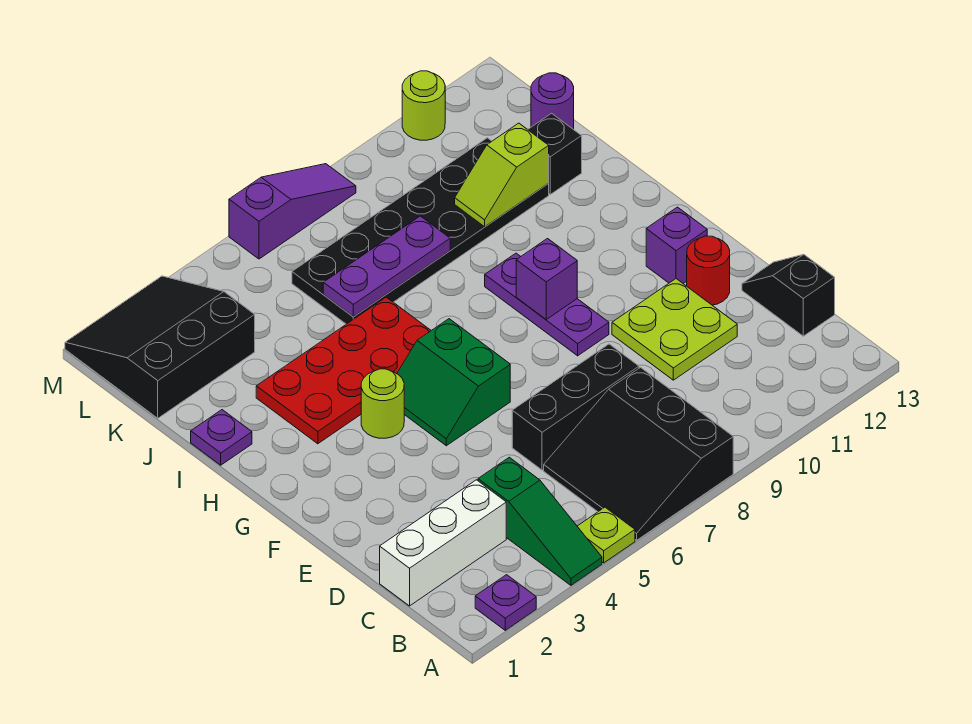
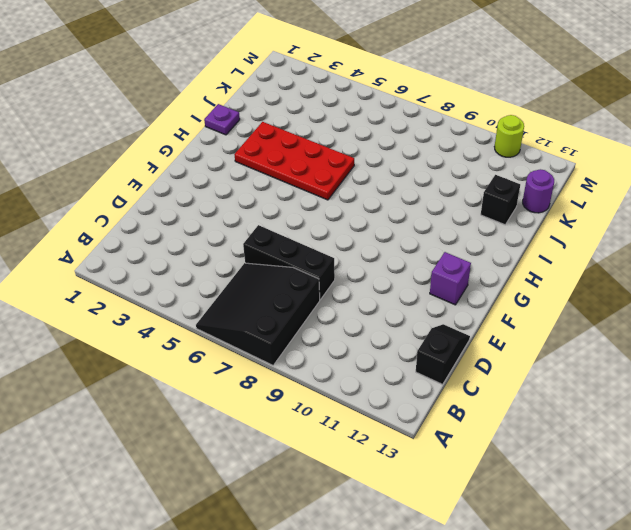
none -> purple 1x1 plate [475,575,536,630]
none -> green 1x3 slope [478,457,602,585]
none -> lime 1x1 plate [577,507,635,563]

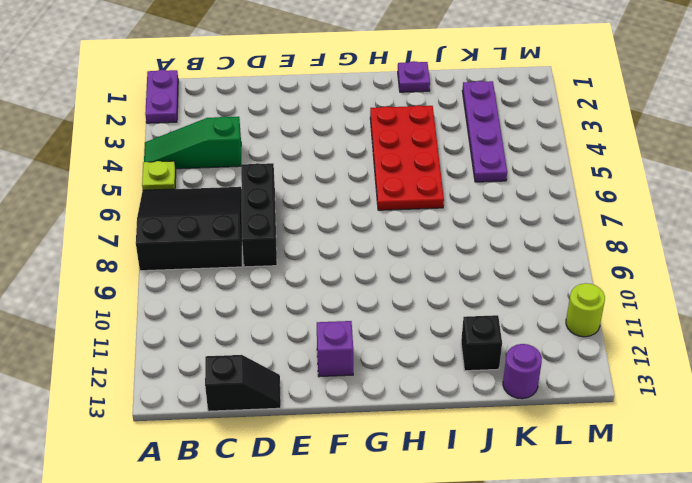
purple 1x2 plate [145,70,178,123] -> purple 1x1 plate [475,575,536,630]
purple 1x4 plate [462,81,507,182] -> black 3x3 slope [65,276,255,418]
none -> white 1x3 brick [380,480,506,606]
none -> lime 2x2 plate [612,279,737,380]
none -> red 1x1 round brick [687,236,730,305]

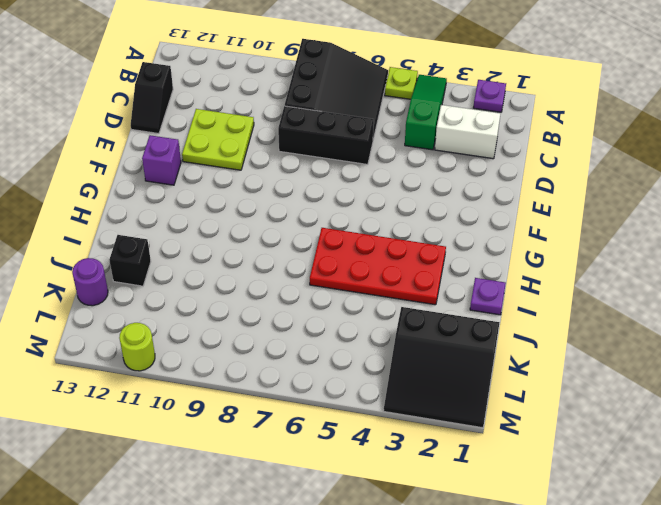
white 1x2 brick [435,105,500,159] -> white 1x3 brick [380,480,506,606]
none -> red 1x1 round brick [687,236,730,305]
none -> green 2x2 slope [397,319,510,446]
none -> purple 1x3 plate [485,253,609,356]

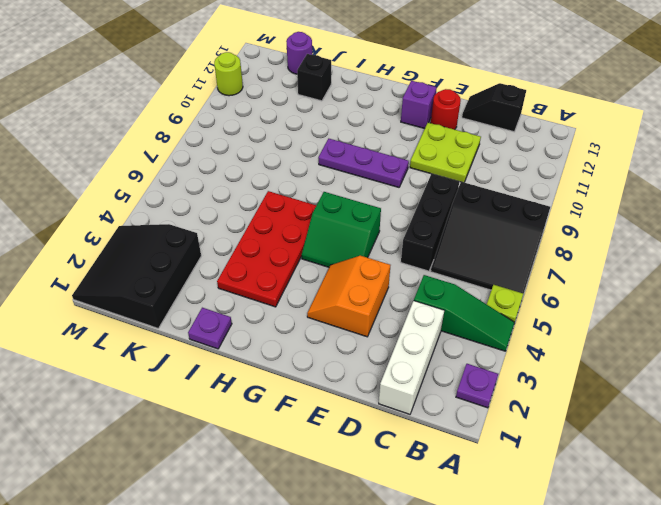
orange 2x2 slope [307,256,390,337] -> none
none -> lime 1x1 round brick [361,369,404,438]
none -> black 2x6 plate [292,138,549,324]
none -> purple 1x3 slope [229,164,356,259]

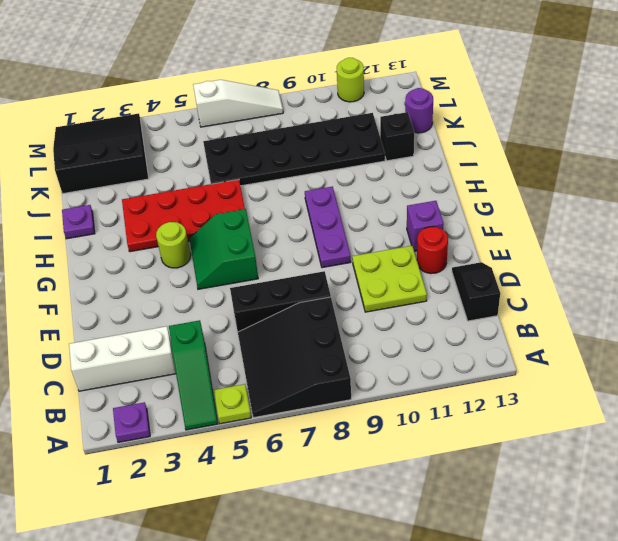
white 1x3 slope [193,80,283,127] -> purple 1x3 slope [229,164,356,259]
none -> purple 1x1 brick [516,239,577,319]
none -> purple 1x3 plate [323,216,450,317]
none -> lime 1x2 slope [455,123,549,227]

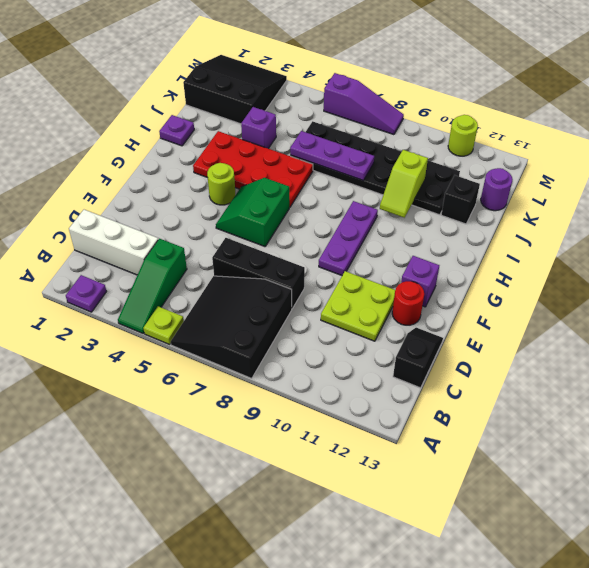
lime 1x2 slope [380,150,428,218] -> lime 1x2 slope turned to [455,123,549,227]
purple 1x1 brick [241,107,276,149] -> purple 1x1 brick moved to [516,239,577,319]

